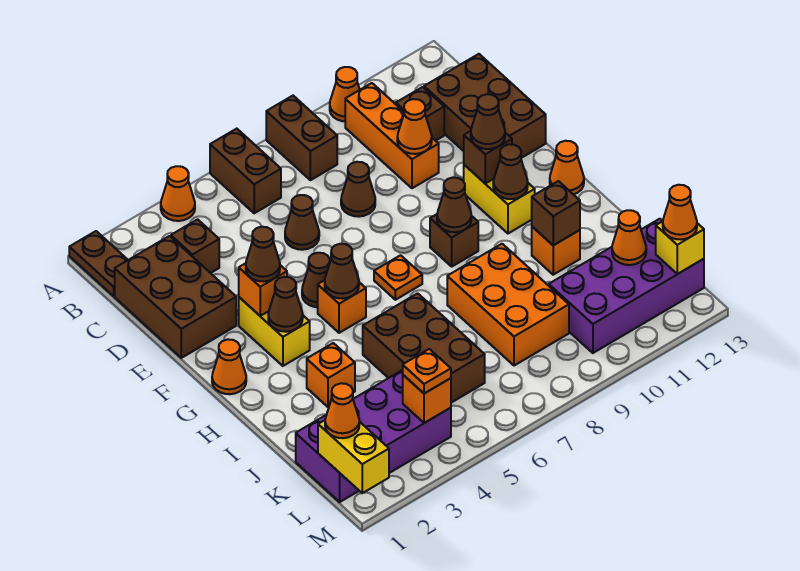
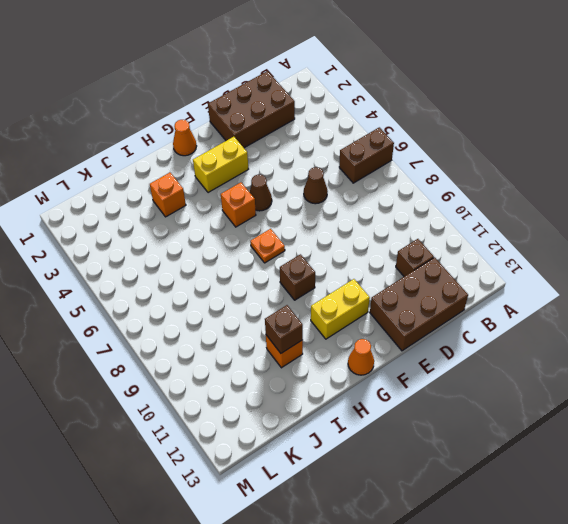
none -> brown 1x2 plate [69,231,128,296]
none -> orange 1x1 cone [161,166,195,221]
none -> brown 1x2 brick [266,96,337,180]
none -> orange 1x1 cone [330,67,360,121]

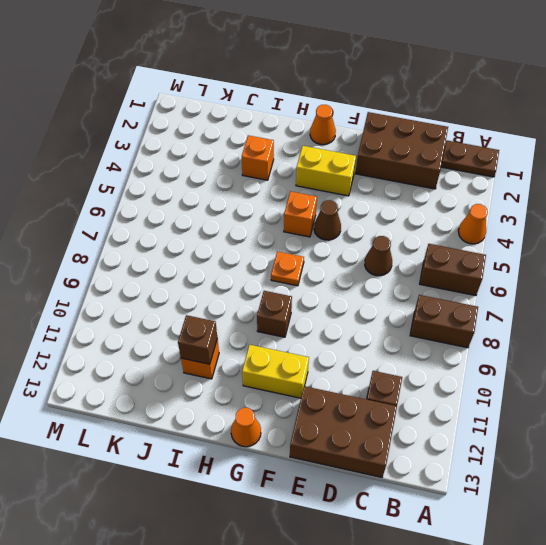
none -> orange 1x1 cone [330,67,360,121]
none -> orange 1x3 brick [345,83,439,188]
none -> brown 1x1 brick [171,219,219,273]
none -> brown 1x1 cone [341,162,375,217]

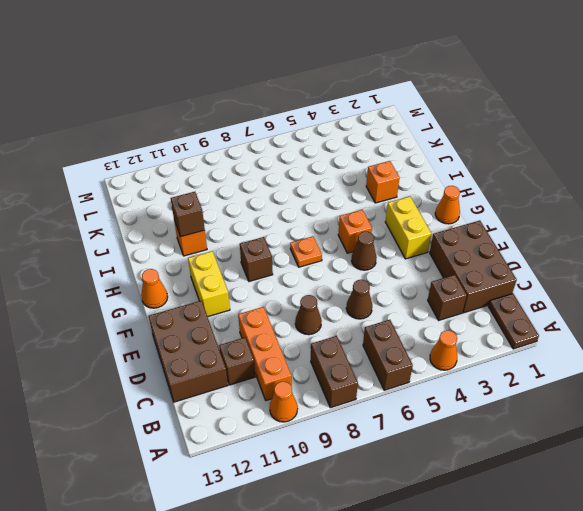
none -> brown 2x3 brick [363,293,485,403]
none -> orange 2x3 brick [447,244,569,366]
none -> purple 2x4 brick [296,370,451,502]
none -> purple 2x4 brick [549,219,704,353]

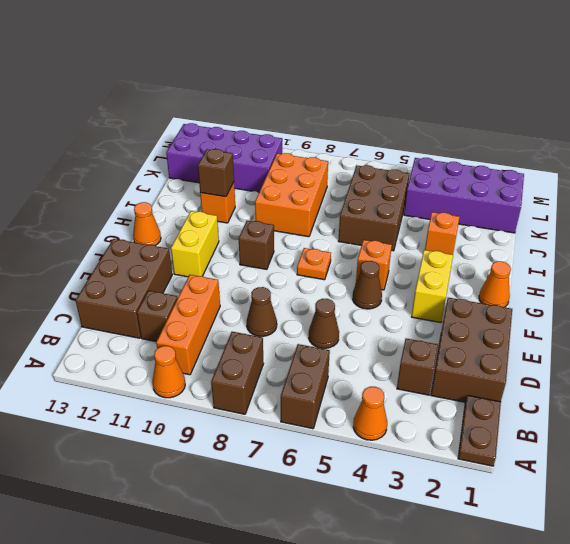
none -> orange 1x1 cone [397,99,432,154]
none -> orange 1x1 brick [239,263,287,316]
none -> brown 1x1 brick [464,131,512,183]
none -> brown 1x1 cone [268,277,303,332]

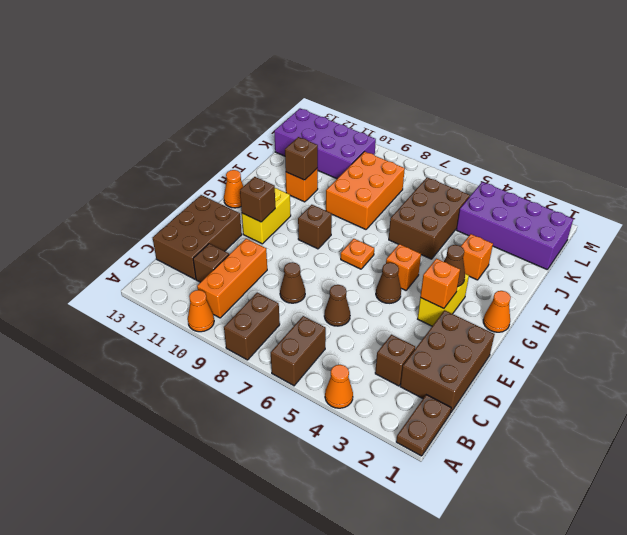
none -> orange 1x1 cone [397,99,432,154]
none -> brown 1x1 cone [325,244,359,298]
none -> brown 1x1 cone [437,178,471,232]
none -> brown 1x1 cone [493,144,528,199]

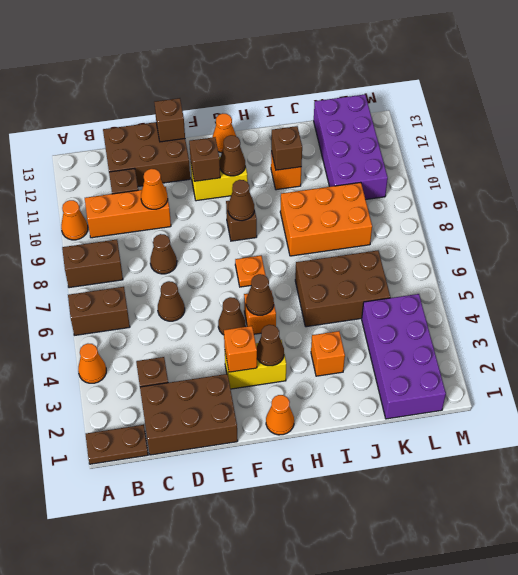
brown 1x1 brick [154,98,185,142] -> none
none -> orange 1x1 cone [612,210,646,265]
none -> yellow 1x2 brick [318,420,389,493]
none -> orange 1x1 brick [403,375,451,423]
none -> yellow 1x1 brick [656,221,704,274]

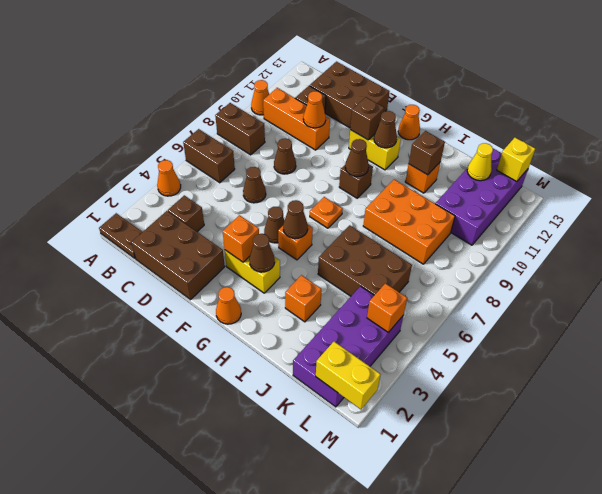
yellow 1x1 cone [467,143,493,181] -> orange 1x1 cone [612,210,646,265]
none -> brown 1x1 cone [246,227,280,281]
none -> brown 1x1 cone [471,94,505,149]
none -> orange 1x1 cone [325,383,359,438]
none -> orange 1x1 plate [403,349,451,394]

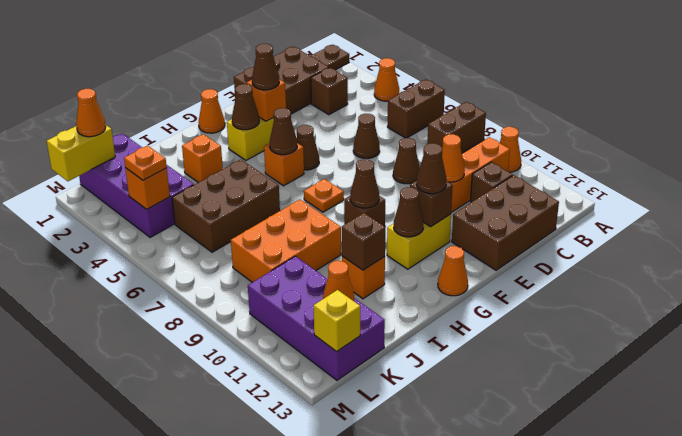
none -> orange 1x1 cone [663,185,697,240]

